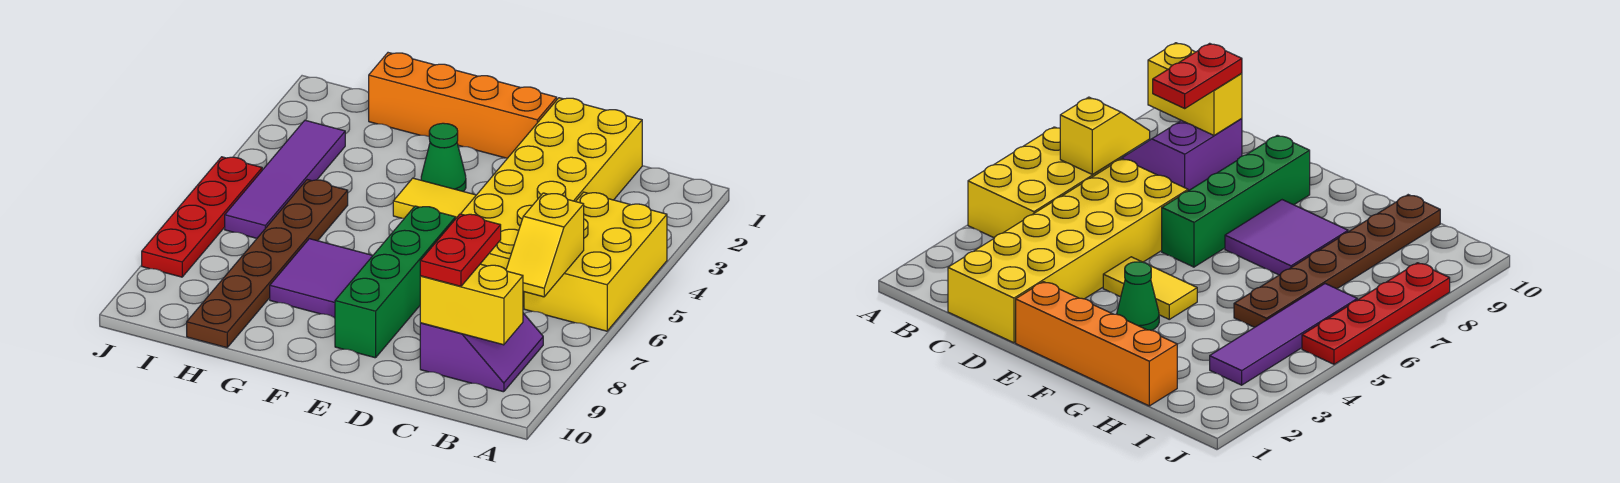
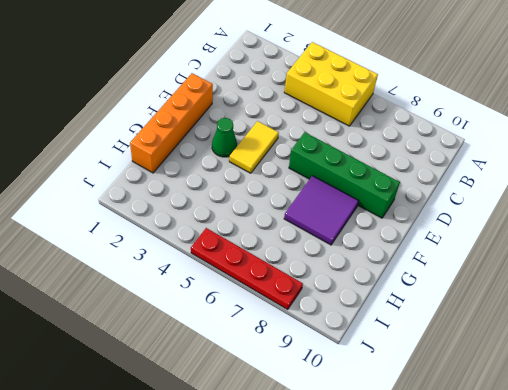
none -> purple 2x2 slope [420,313,543,392]
none -> yellow 2x6 brick [461,98,642,307]
none -> brown 1x6 plate [187,180,348,348]

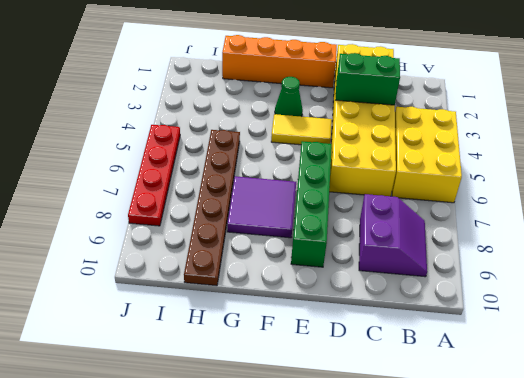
green 1x2 brick [336,53,400,105] -> none
none -> purple 1x4 tile [225,120,345,238]
none -> yellow 1x2 slope [506,193,584,297]
none -> yellow 1x2 brick [420,264,523,345]

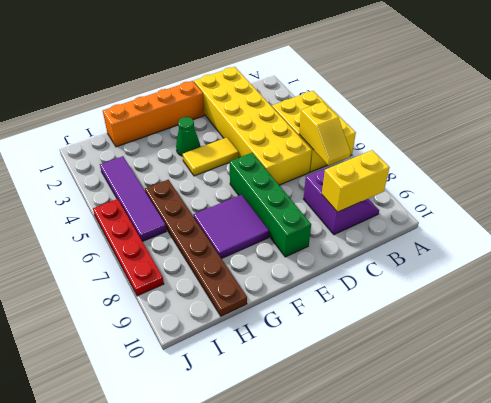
none -> red 1x2 plate [420,214,501,286]

